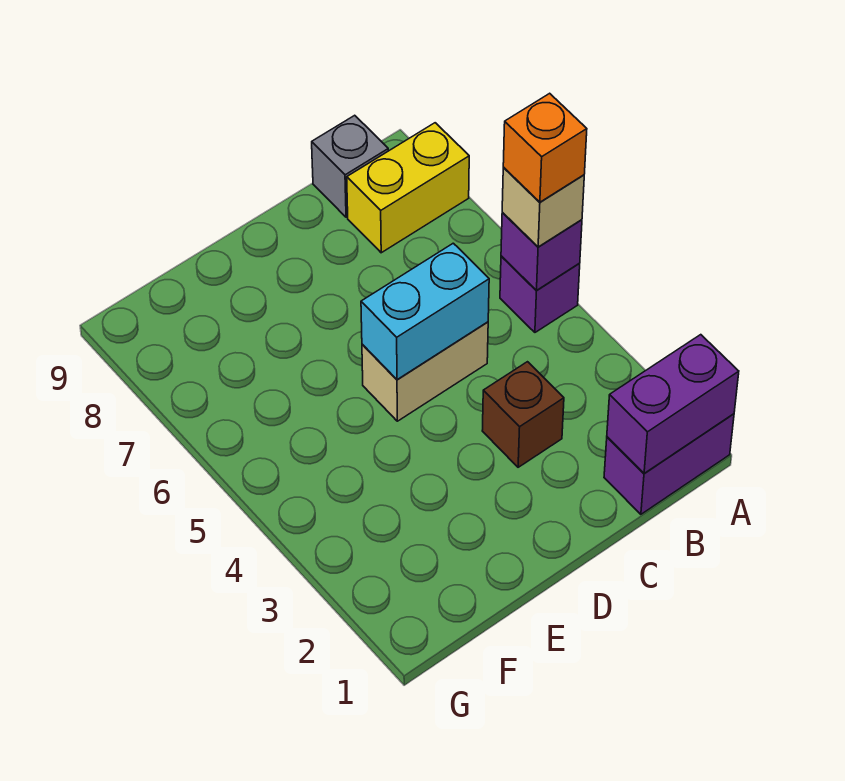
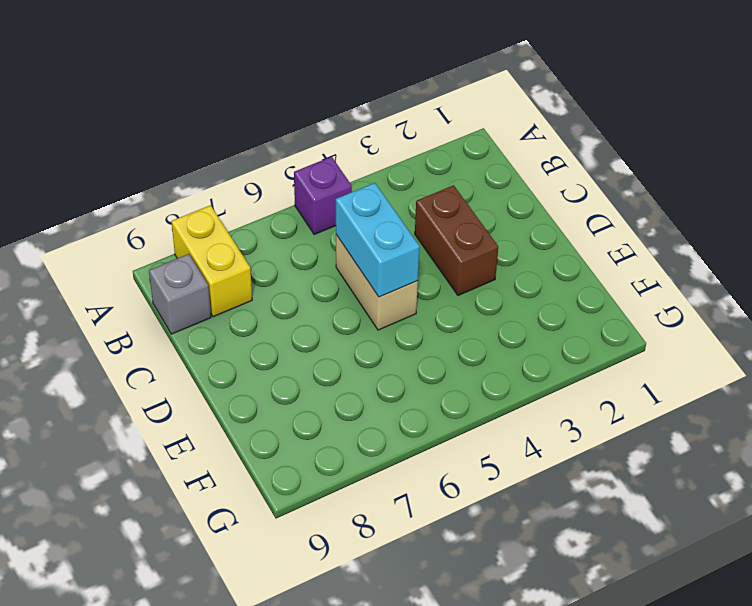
brown 1x2 brick [415,185,498,296] -> brown 1x1 brick [482,362,564,467]
none -> purple 1x2 brick [604,414,734,514]
none -> purple 1x2 brick [607,335,739,473]

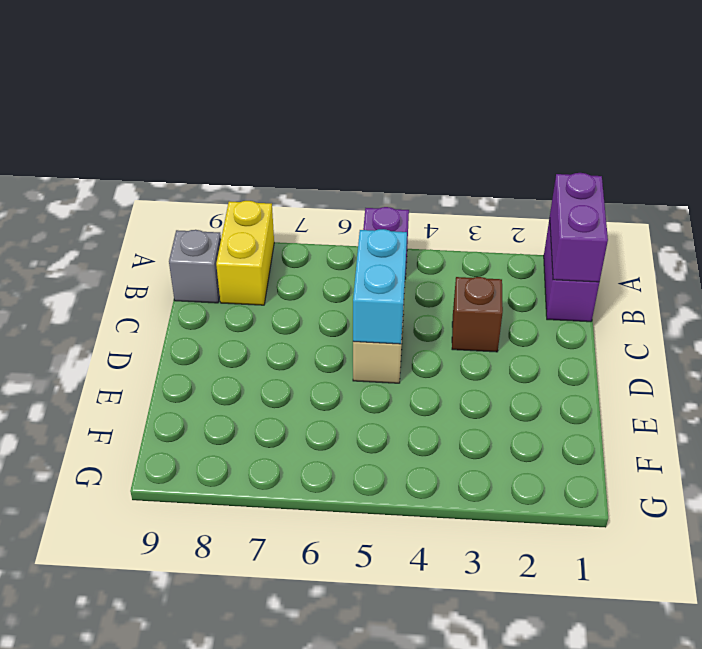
none -> purple 1x1 brick [501,213,582,290]
none -> tan 1x1 brick [502,168,584,247]

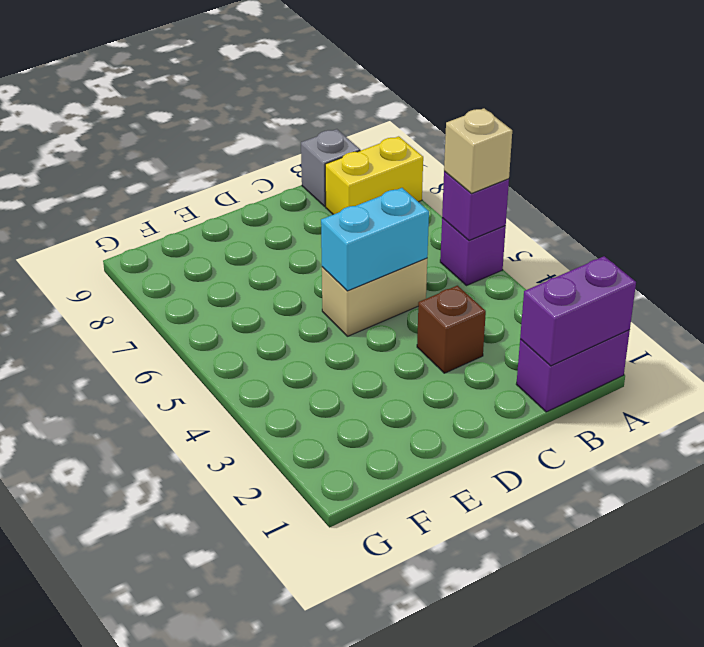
none -> orange 1x1 brick [503,93,587,202]

